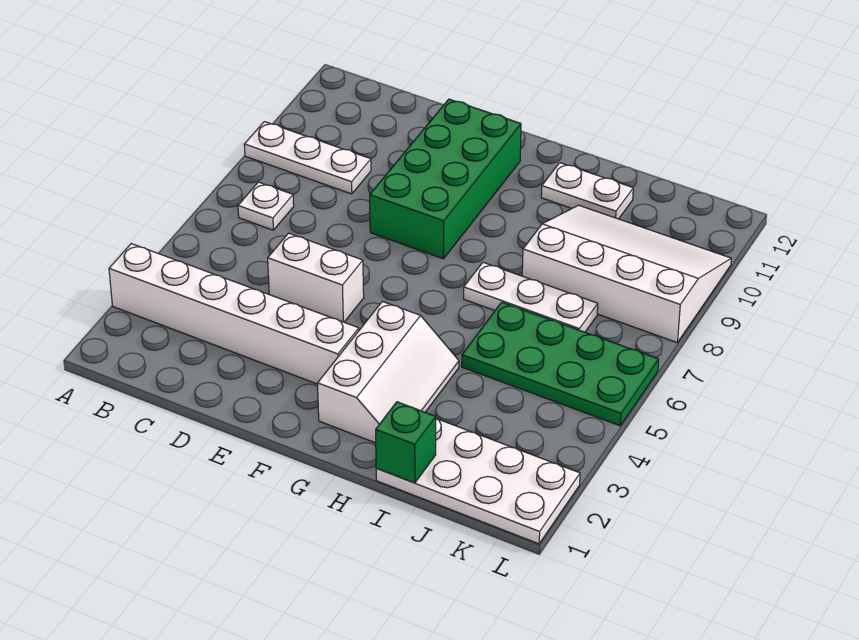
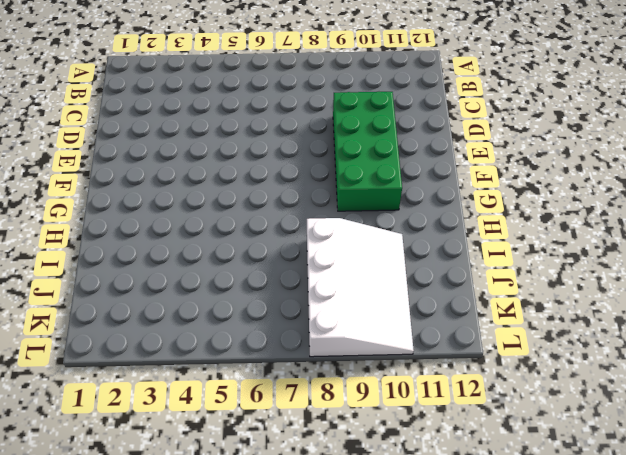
green 2x4 brick [333,92,402,211] -> green 2x4 brick turned to [370,99,521,259]
none -> white 1x6 brick [109,244,359,384]
none -> white 1x3 plate [244,122,371,194]
none -> white 1x1 plate [238,182,294,230]

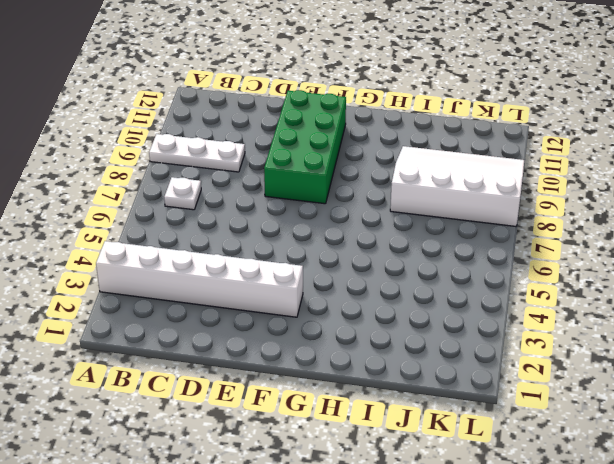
none -> white 1x2 brick [268,233,364,322]
none -> white 2x3 slope [318,301,459,443]
none -> white 1x3 plate [464,262,598,332]

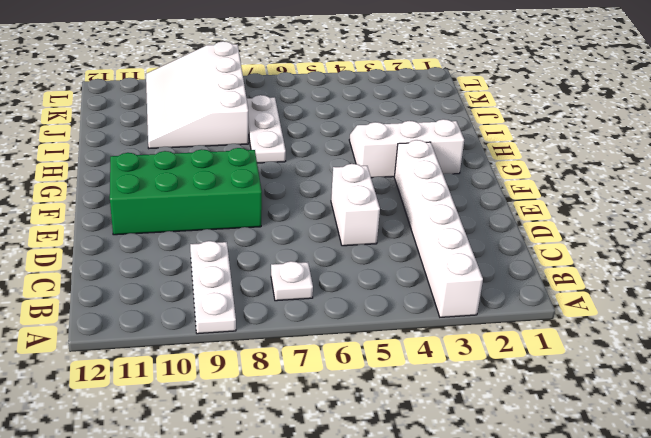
none -> white 1x2 plate [541,163,633,219]
none -> white 2x4 plate [376,419,580,544]
none -> green 2x4 plate [462,302,659,426]

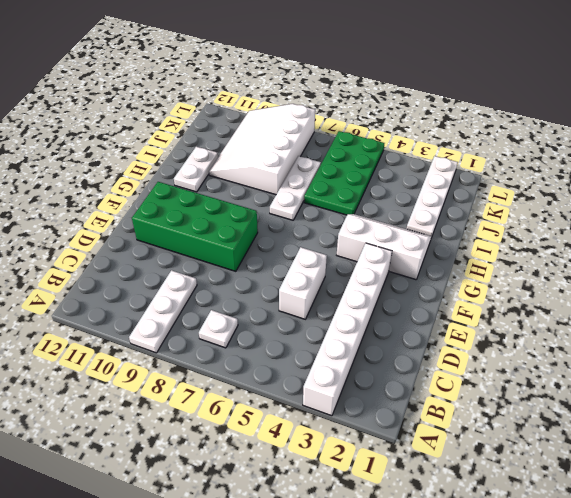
white 1x4 plate [406,156,458,236] -> white 2x4 plate [376,419,580,544]
none -> green 1x1 brick [376,402,436,483]

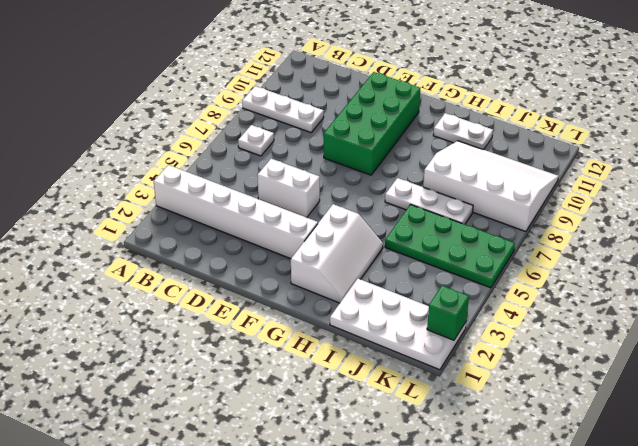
green 1x1 brick [427,286,469,340] -> green 1x1 brick moved to [376,402,436,483]

